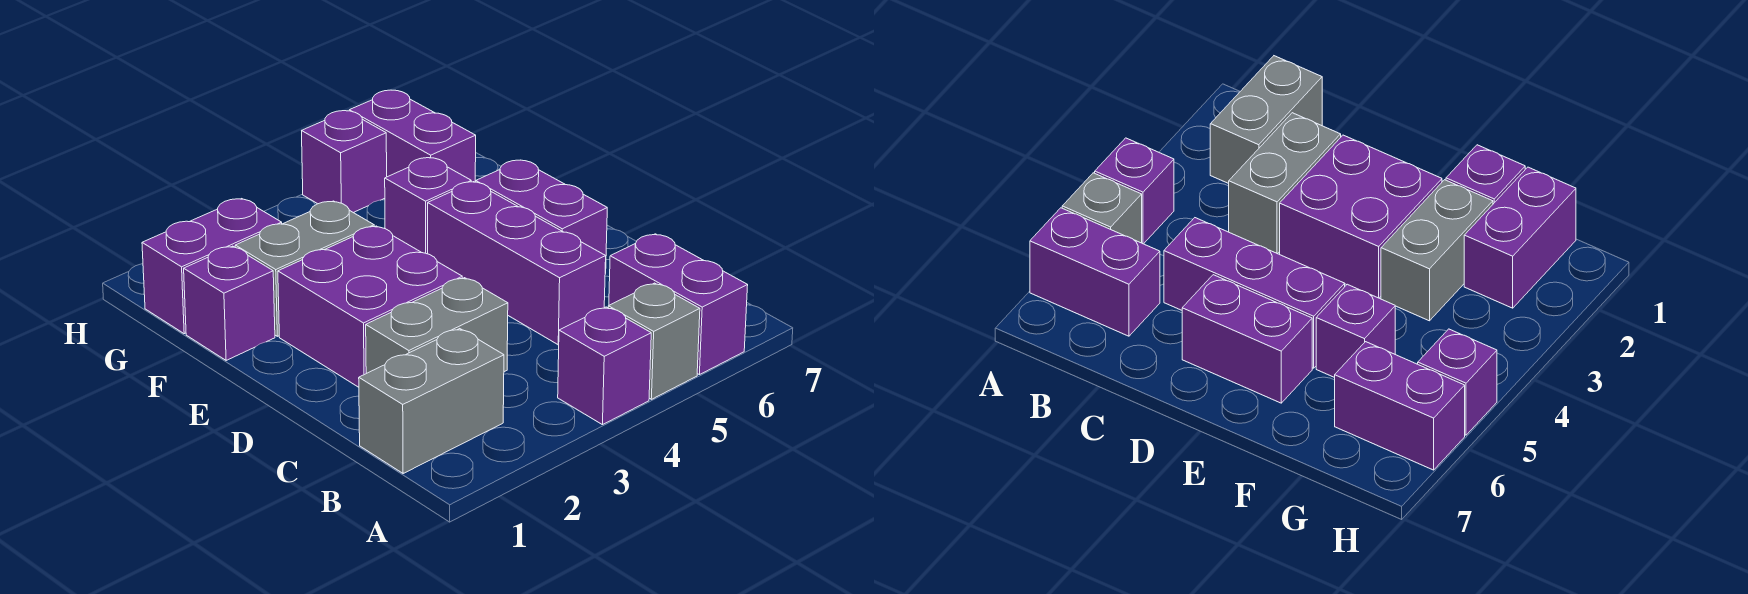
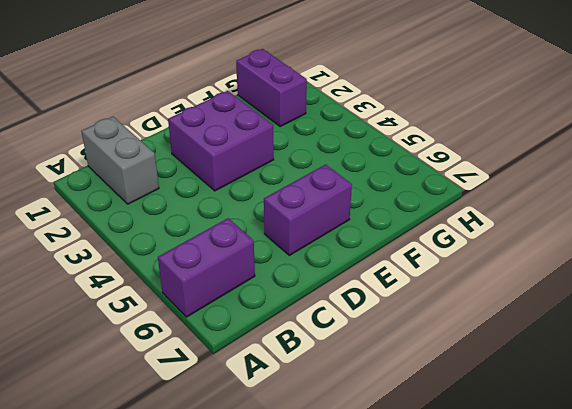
none -> purple 1x1 brick [558,307,651,425]
none -> grey 1x1 brick [608,283,700,399]
none -> grey 1x2 brick [366,278,508,373]

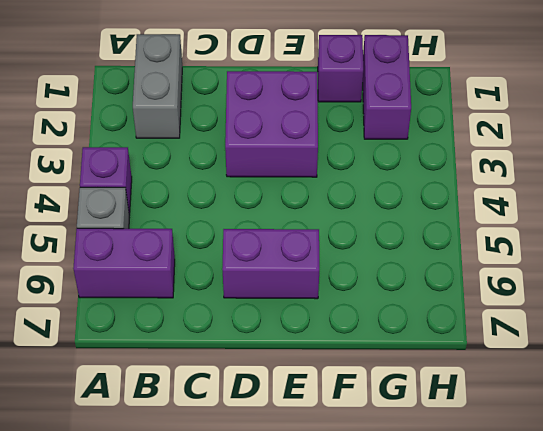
none -> grey 1x2 brick [366,278,508,373]
none -> purple 1x3 brick [428,182,606,345]
none -> grey 1x2 brick [235,201,374,336]

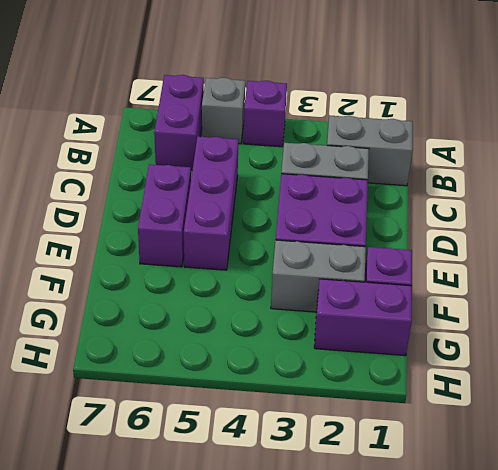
none -> purple 1x1 brick [385,158,471,254]
none -> purple 1x2 brick [349,90,476,182]
none -> purple 1x1 brick [302,111,387,213]

